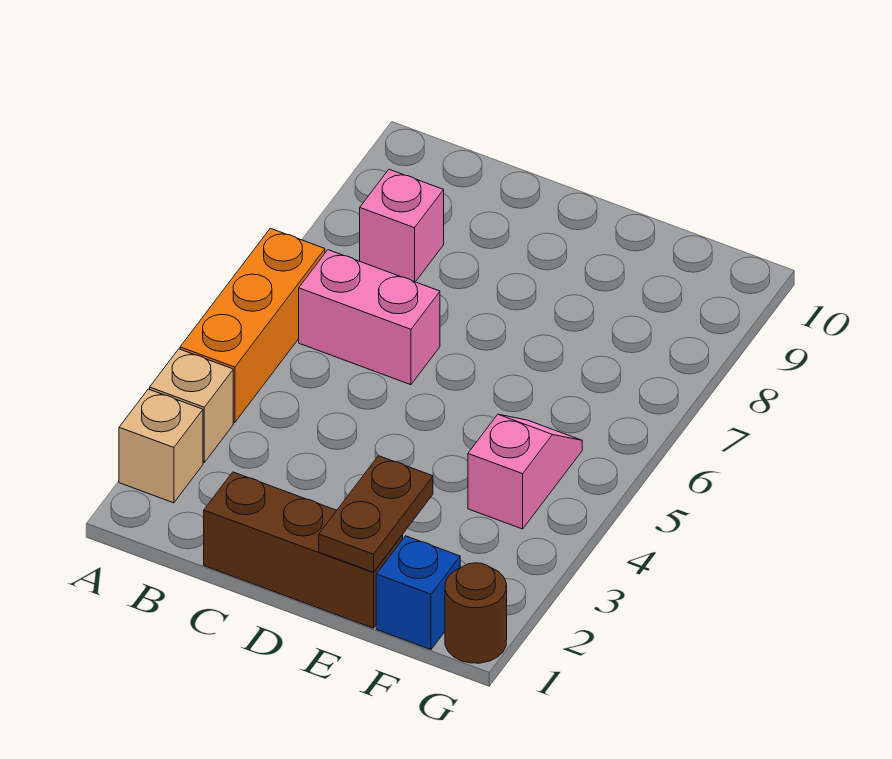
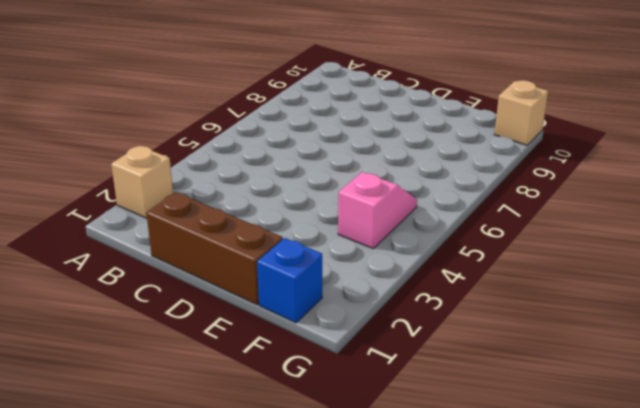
tan 1x1 brick [494,80,548,145] -> tan 1x1 brick moved to [150,349,233,462]
none -> orange 1x3 brick [180,228,325,422]
none -> pink 1x2 brick [299,250,440,385]

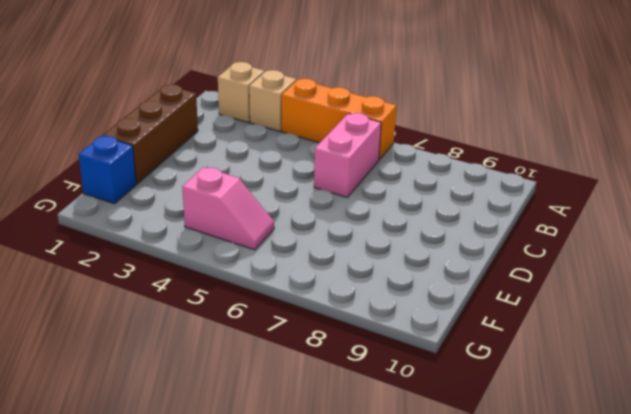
none -> pink 1x1 brick [360,169,444,282]
none -> brown 1x1 round brick [445,563,507,663]

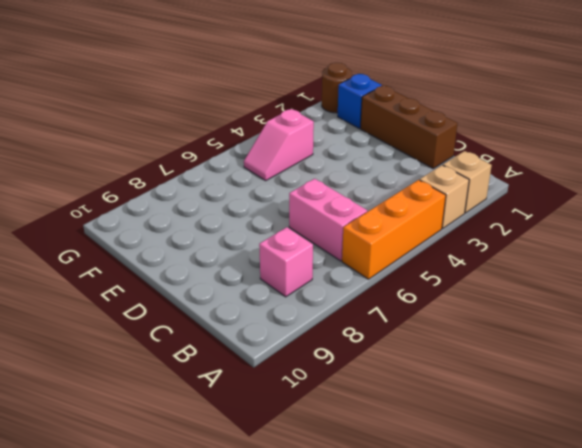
none -> brown 1x2 plate [319,456,433,572]

